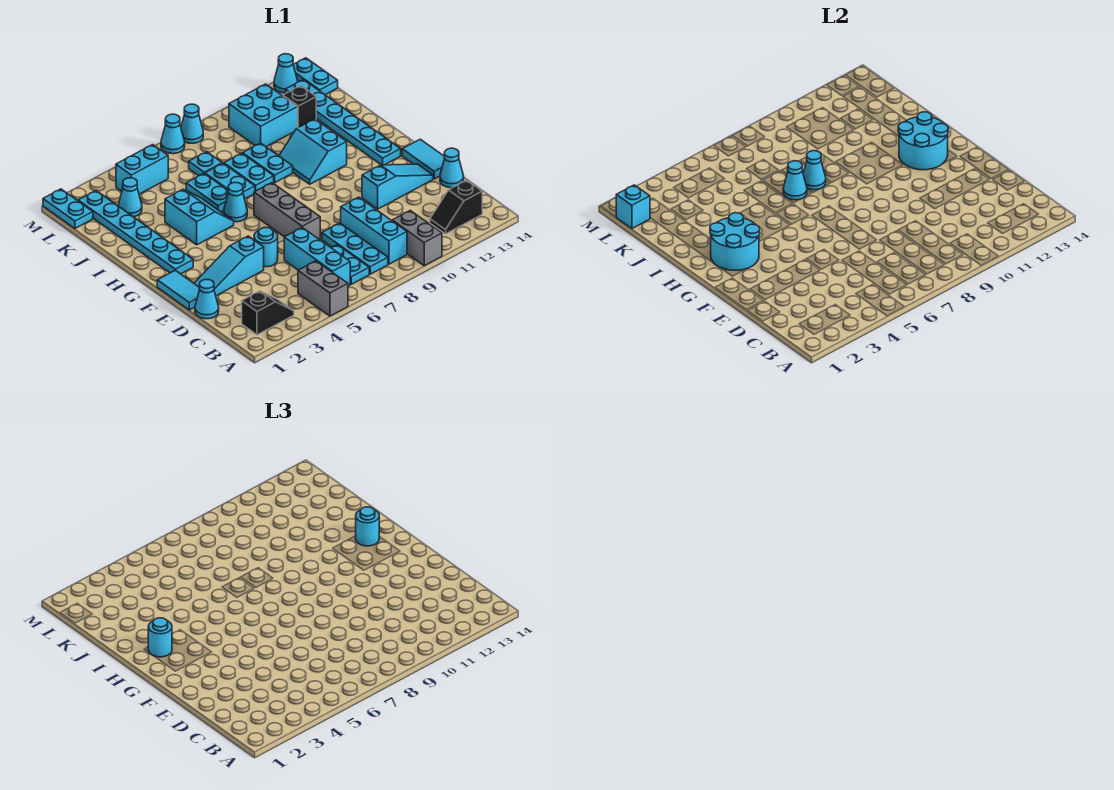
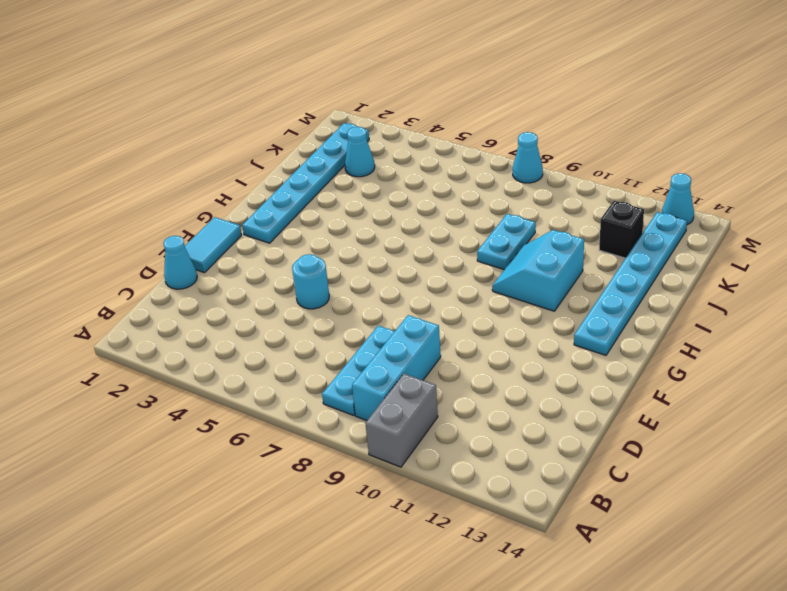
none -> grey 1x2 brick [298,261,348,316]
none -> black 1x2 slope [242,291,294,335]
none -> cyan 1x3 brick [284,228,350,286]
none -> cyan 1x2 plate [331,245,369,284]

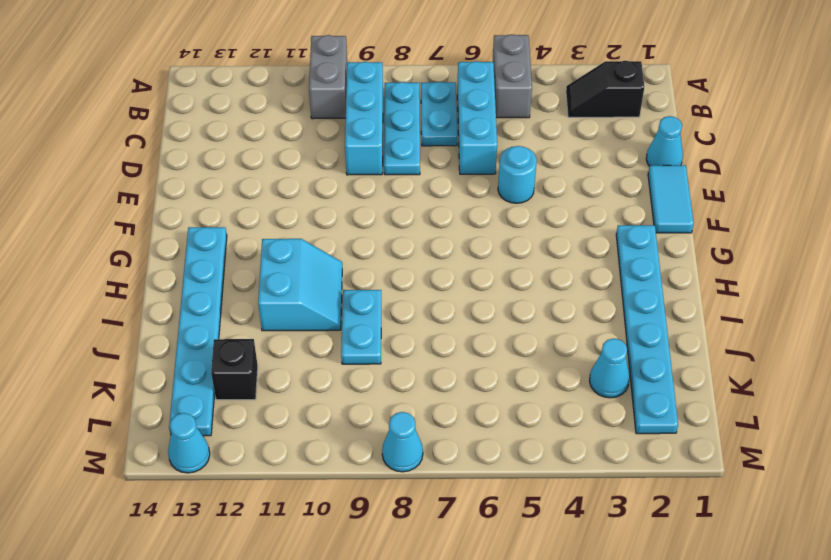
none -> black 1x2 slope [430,180,482,234]
none -> cyan 1x1 cone [440,148,464,188]
none -> cyan 1x3 slope [194,236,264,296]
none -> grey 1x3 brick [254,183,320,240]

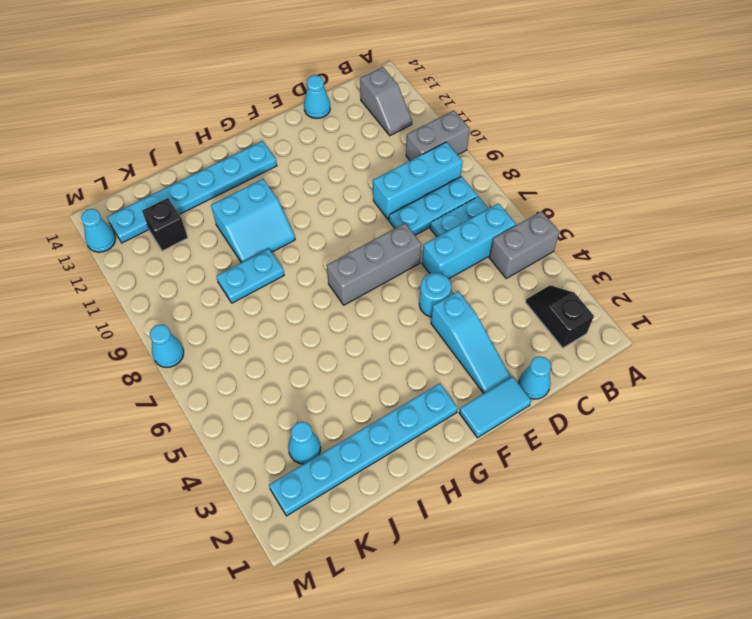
grey 1x2 slope [360,67,412,136] -> black 1x2 slope [430,180,482,234]
none -> cyan 1x3 slope [362,164,433,209]
none -> cyan 1x2 tile [402,139,445,179]
none -> cyan 2x2 slope [165,189,234,245]
none -> cyan 1x1 cone [224,183,247,222]

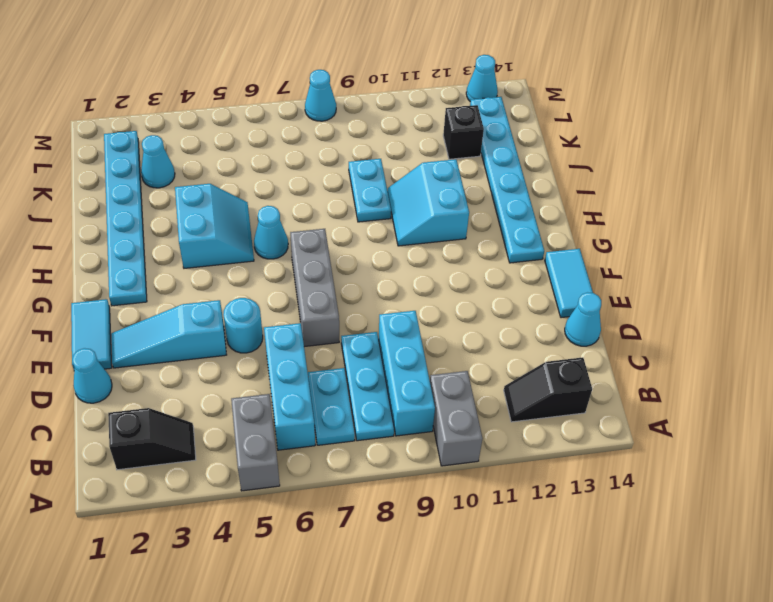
none -> cyan 1x3 slope [362,164,433,209]
none -> cyan 1x2 plate [186,174,228,212]
none -> cyan 1x2 plate [205,163,255,199]
none -> cyan 1x2 plate [224,153,274,191]

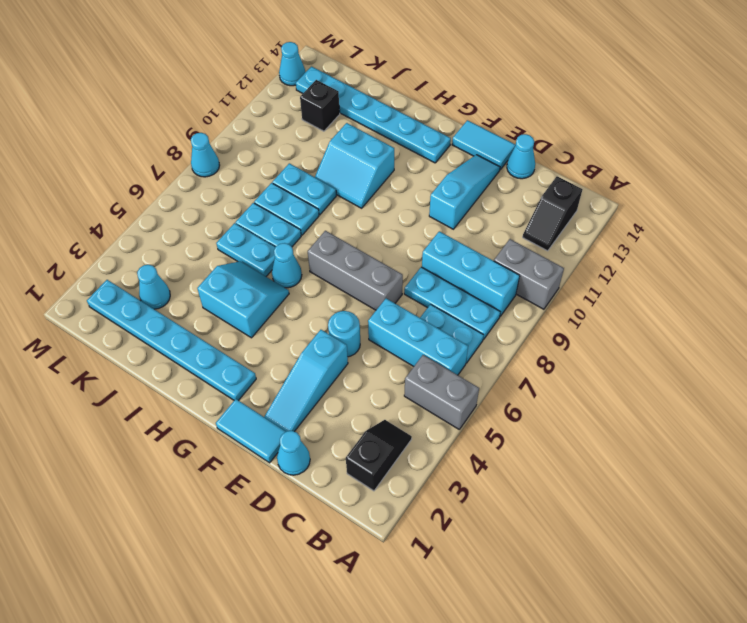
none -> cyan 1x1 plate [189,152,222,176]
none -> cyan 2x2 brick [229,84,298,147]
none -> cyan 1x2 plate [43,189,93,228]
none -> cyan 1x2 brick [116,145,168,194]

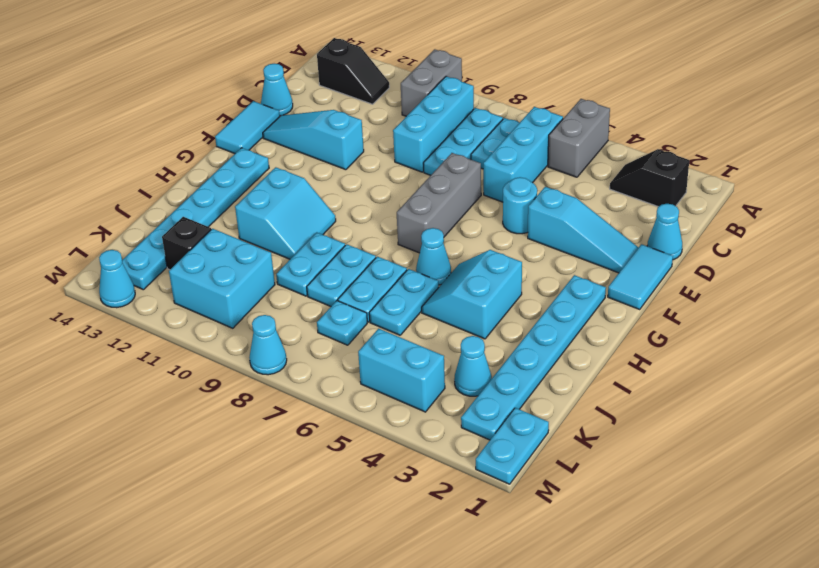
none -> cyan 1x2 plate [293,58,338,95]
none -> cyan 1x1 cone [161,114,185,154]
none -> cyan 2x2 round brick [710,213,760,270]
none -> cyan 2x2 round brick [898,112,948,170]

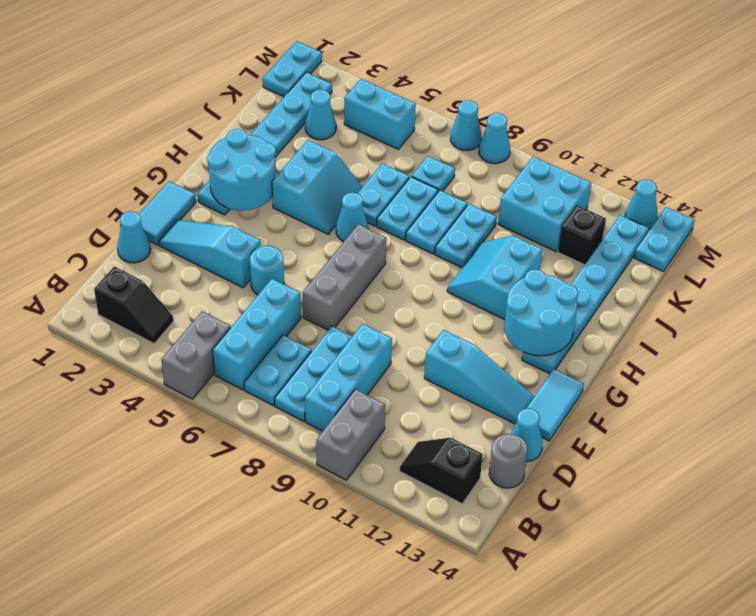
grey 1x1 round brick [489,434,528,488] -> none
none -> cyan 1x1 cone [783,161,807,200]
none -> cyan 1x1 cone [803,151,826,190]
none -> cyan 1x1 brick [616,185,650,228]
none -> cyan 1x1 round brick [148,618,172,657]

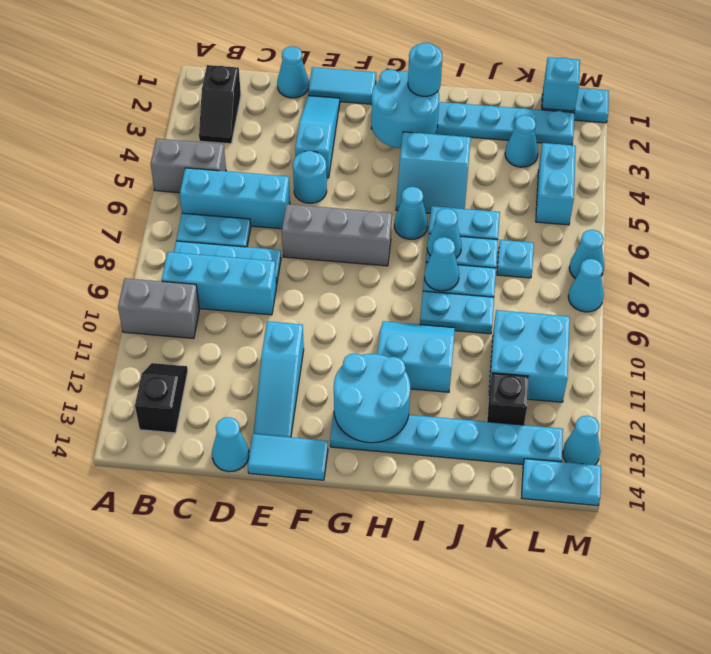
none -> cyan 1x1 round brick [356,507,379,546]

